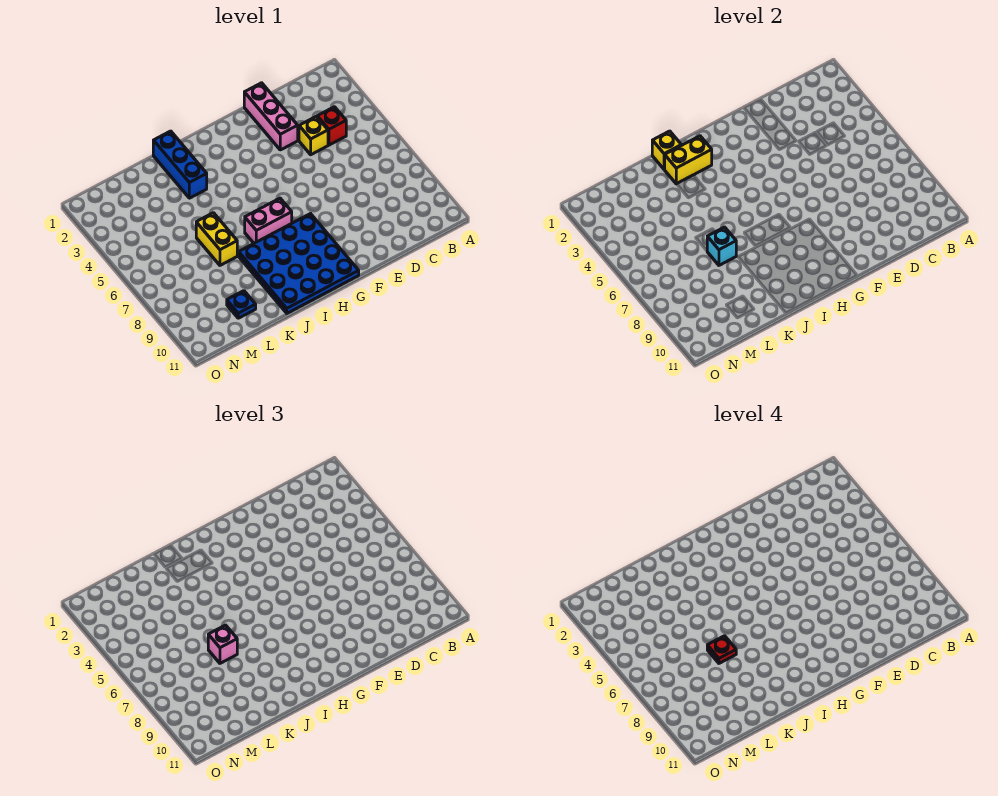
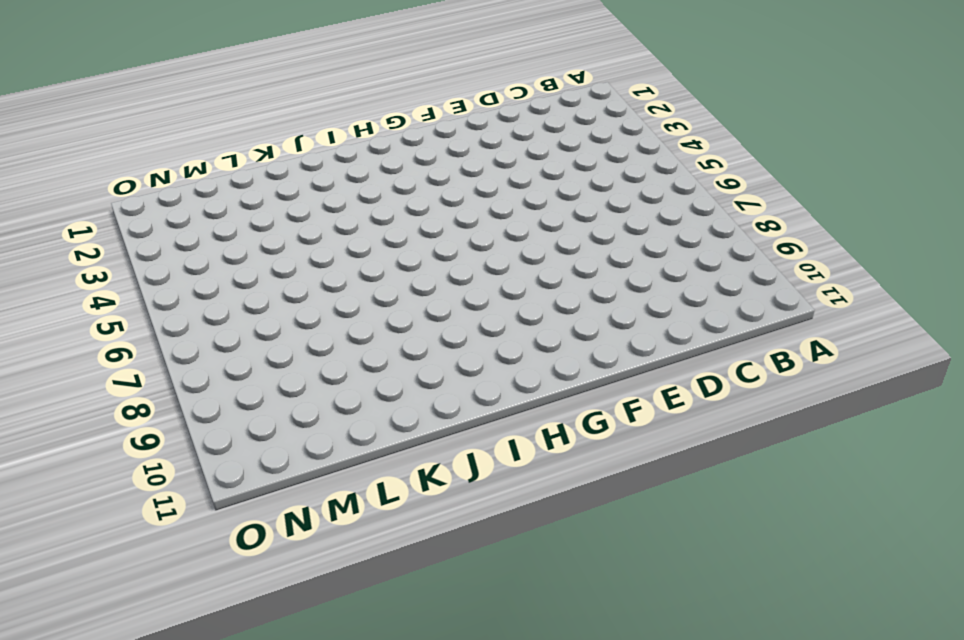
none -> red 1x1 brick [317,107,346,145]
none -> yellow 1x1 brick [299,116,328,155]
none -> pink 1x3 brick [244,83,298,150]

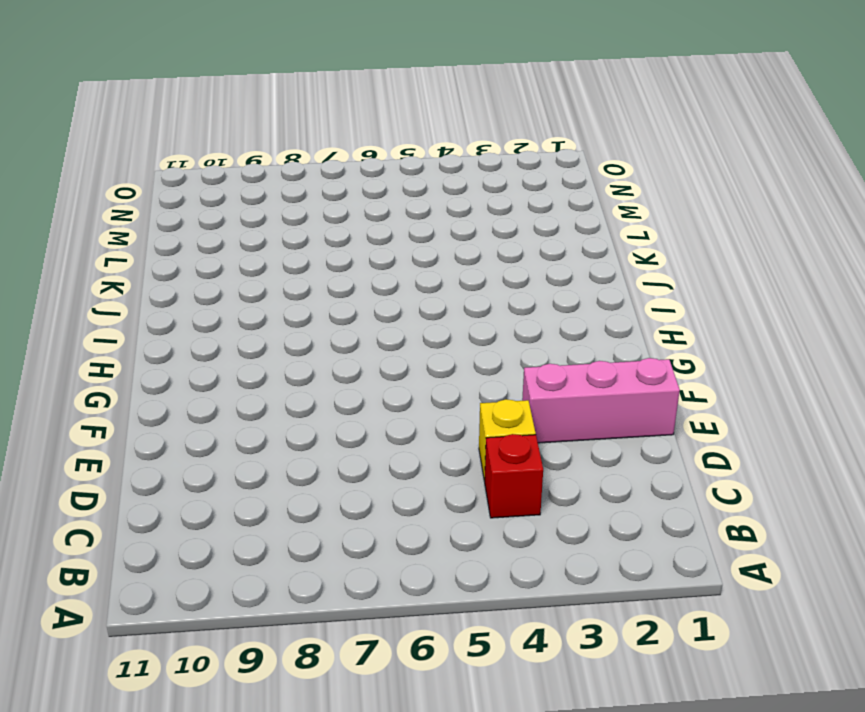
none -> blue 4x4 plate [239,214,359,313]
none -> pink 1x2 brick [245,198,292,243]
none -> blue 1x3 brick [153,131,207,198]

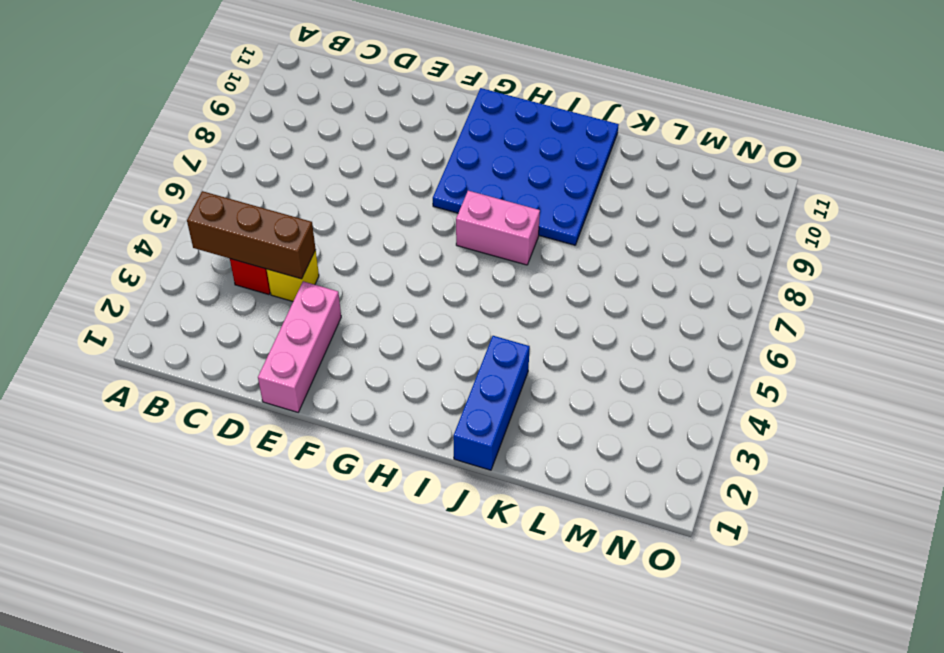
brown 1x3 brick [187,191,316,279] -> none
none -> yellow 1x2 brick [196,213,237,265]
none -> blue 1x1 plate [227,291,256,318]
none -> yellow 1x2 brick [664,136,712,184]

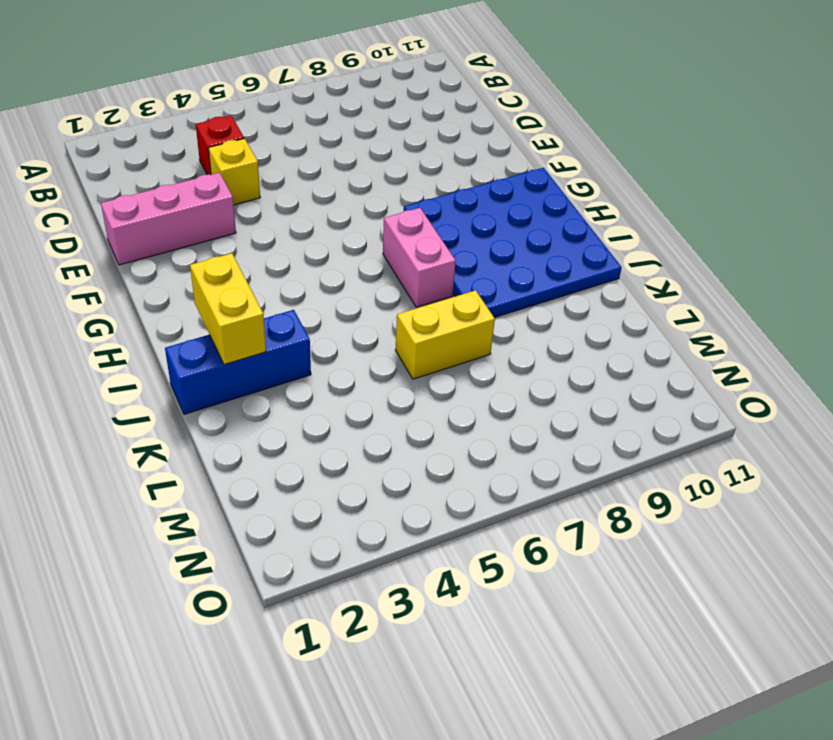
none -> blue 1x1 plate [227,291,256,318]
none -> yellow 1x1 brick [652,131,681,169]
none -> cyan 1x1 brick [707,227,736,265]

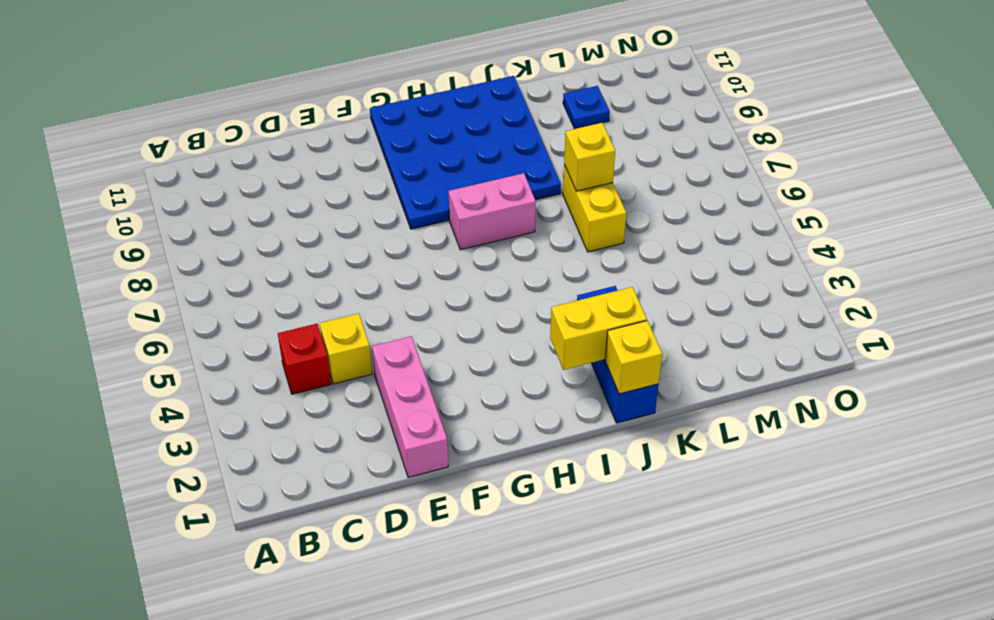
yellow 1x1 brick [564,123,615,191] -> cyan 1x1 brick [707,227,736,265]
none -> pink 1x1 brick [208,625,237,663]
none -> red 1x1 plate [707,636,736,663]

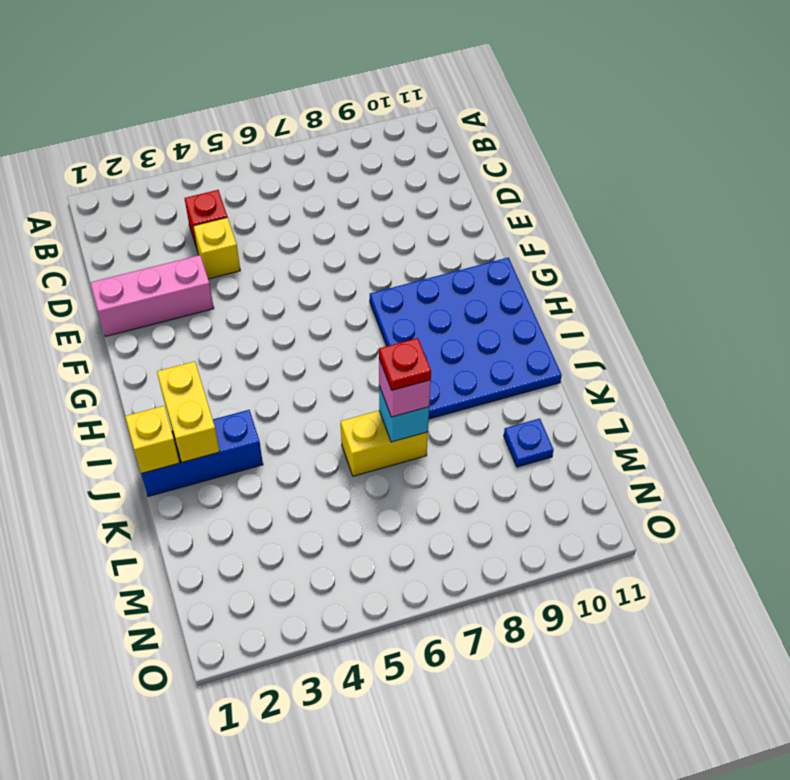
none -> pink 1x2 brick [245,198,292,243]

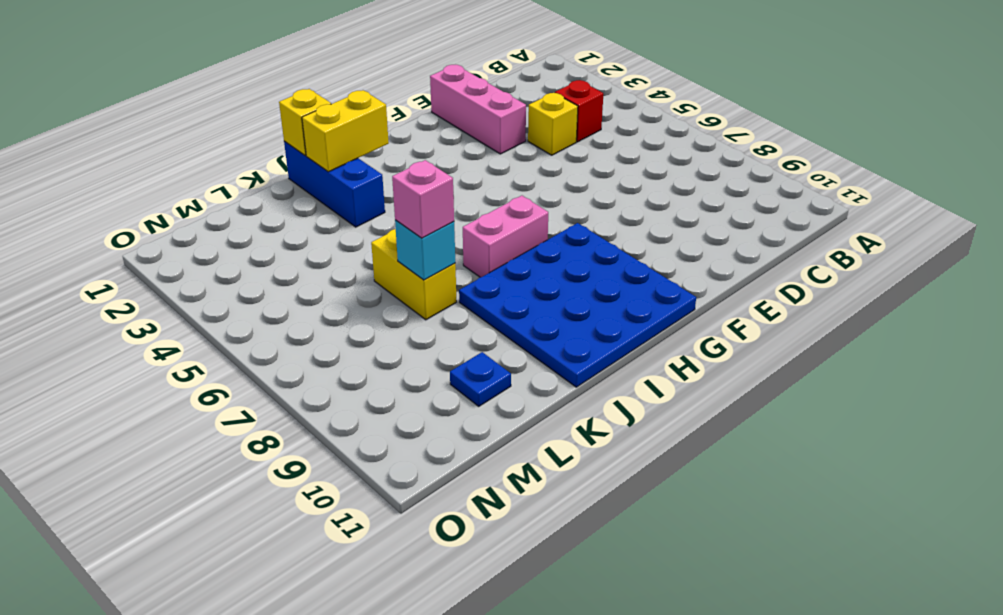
none -> red 1x1 plate [707,636,736,663]

